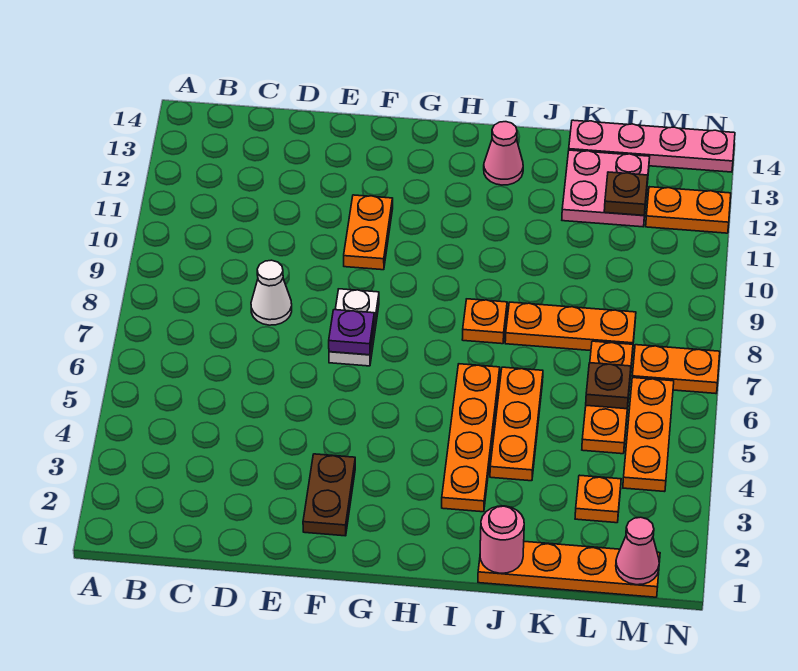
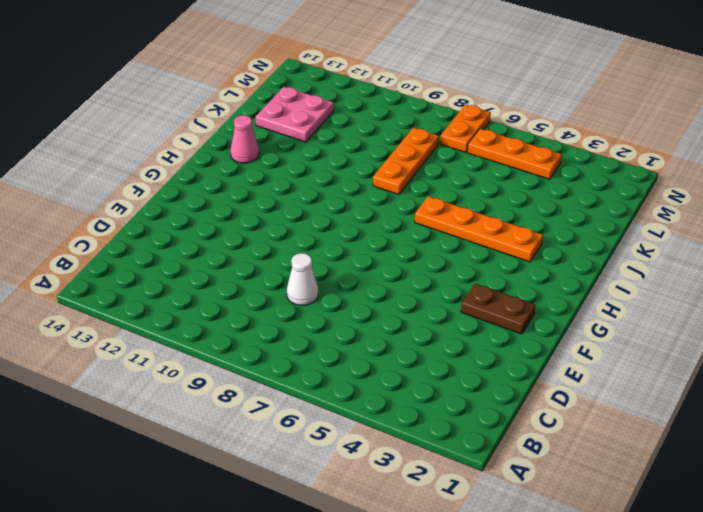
none -> white 1x2 plate [329,289,379,366]
none -> orange 1x2 plate [344,195,393,270]
none -> orange 1x1 plate [462,299,507,344]

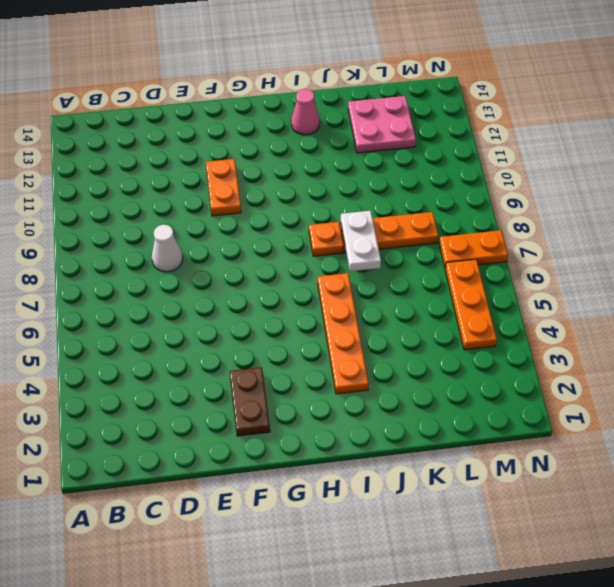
white 1x2 plate [341,211,381,271] -> white 1x2 plate moved to [329,289,379,366]
none -> orange 1x4 plate [478,541,660,597]
none -> orange 1x3 plate [490,367,543,481]
none -> pink 1x4 plate [569,120,735,172]

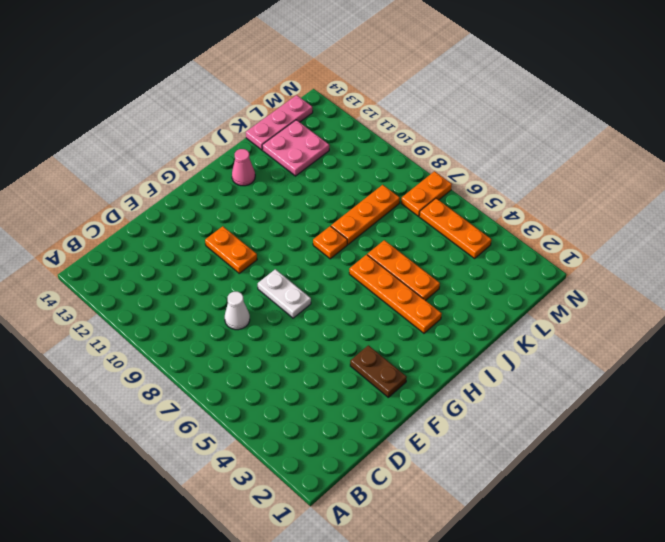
pink 1x3 plate [246,95,313,150] -> pink 1x4 plate [569,120,735,172]
none -> orange 1x4 plate [478,541,660,597]
none -> orange 1x1 plate [575,475,621,523]
none -> orange 1x3 plate [582,341,633,454]

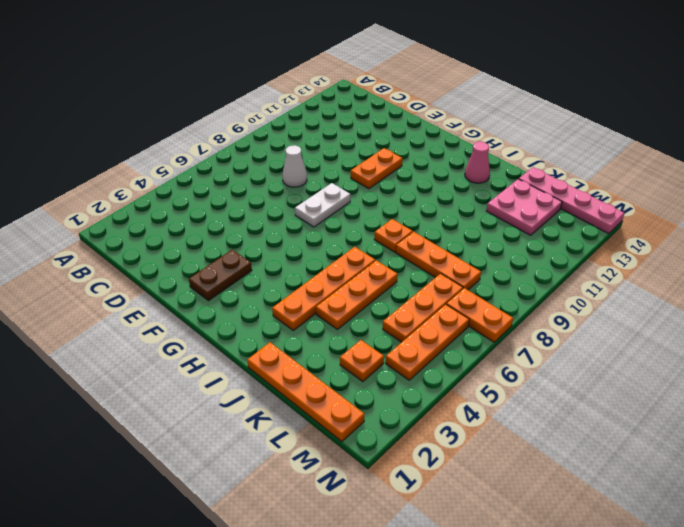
none -> orange 1x2 plate [646,187,731,233]
none -> purple 1x1 plate [329,310,374,355]
none -> pink 1x1 round brick [480,506,524,573]

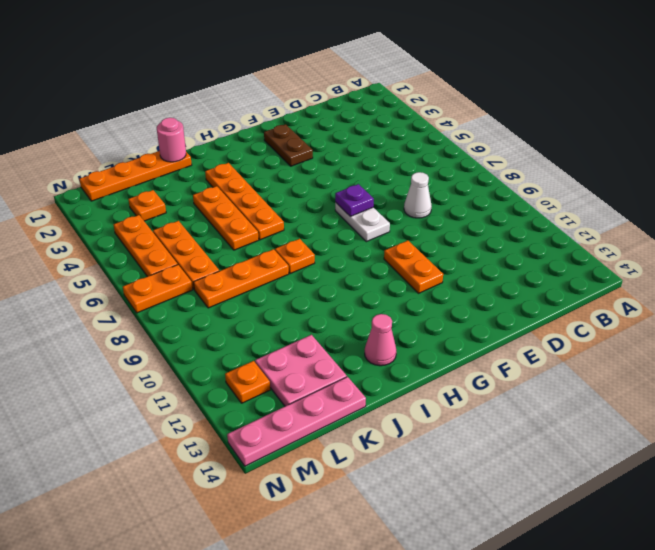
orange 1x1 plate [225,361,270,403] -> orange 1x2 plate [646,187,731,233]
none -> brown 1x1 plate [586,363,631,409]
none -> brown 1x1 plate [604,172,648,215]
none -> pink 1x1 cone [616,517,659,585]

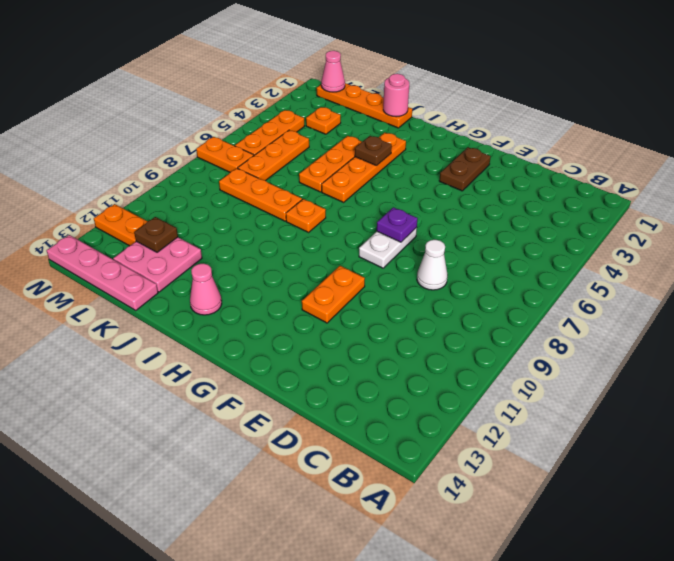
brown 1x1 plate [355,136,392,166] -> brown 1x1 plate moved to [586,363,631,409]

